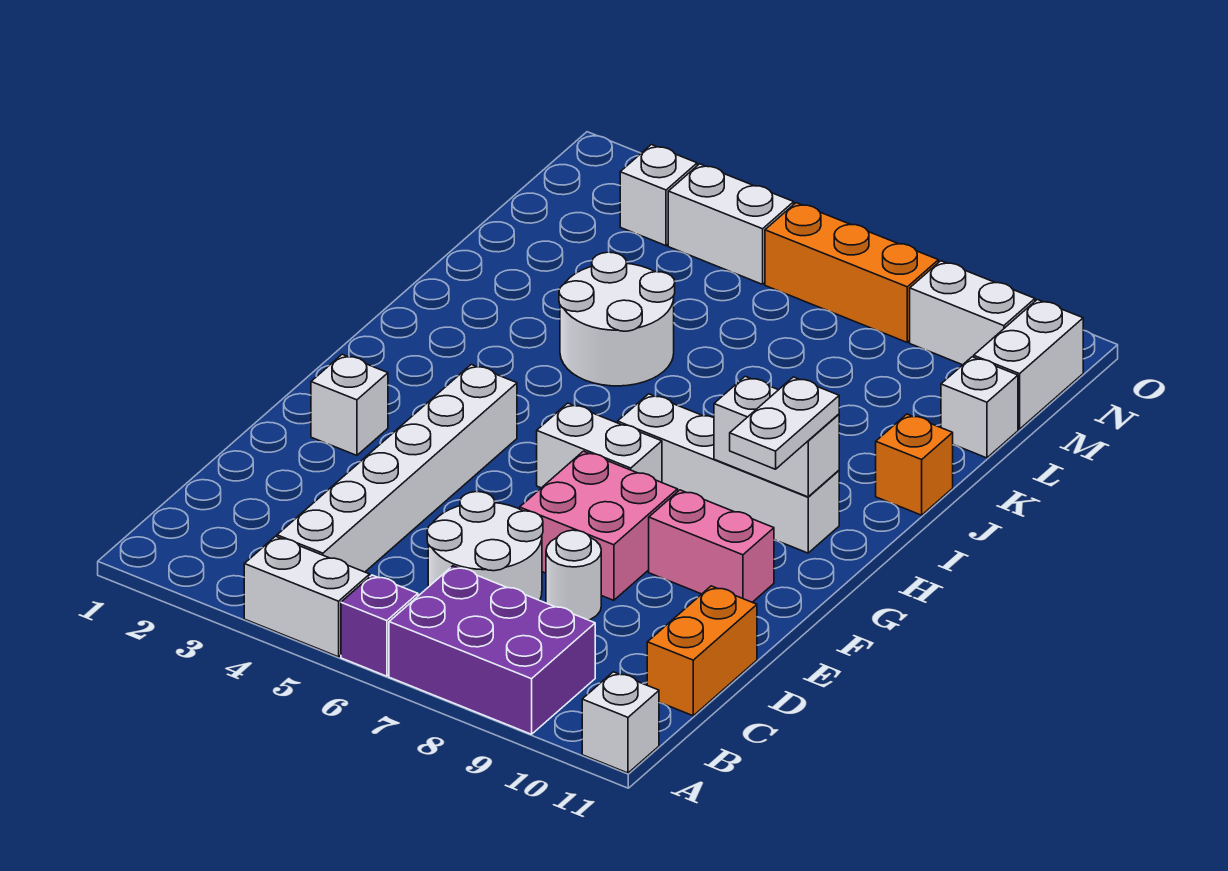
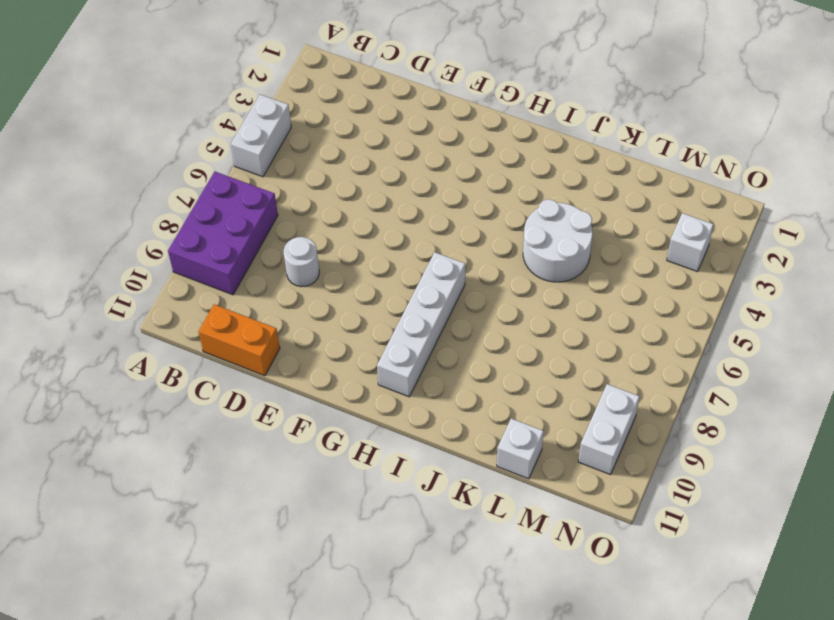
none -> purple 1x1 brick [341,575,418,676]
none -> white 1x1 brick [582,672,659,773]
none -> white 1x6 brick [277,364,517,572]

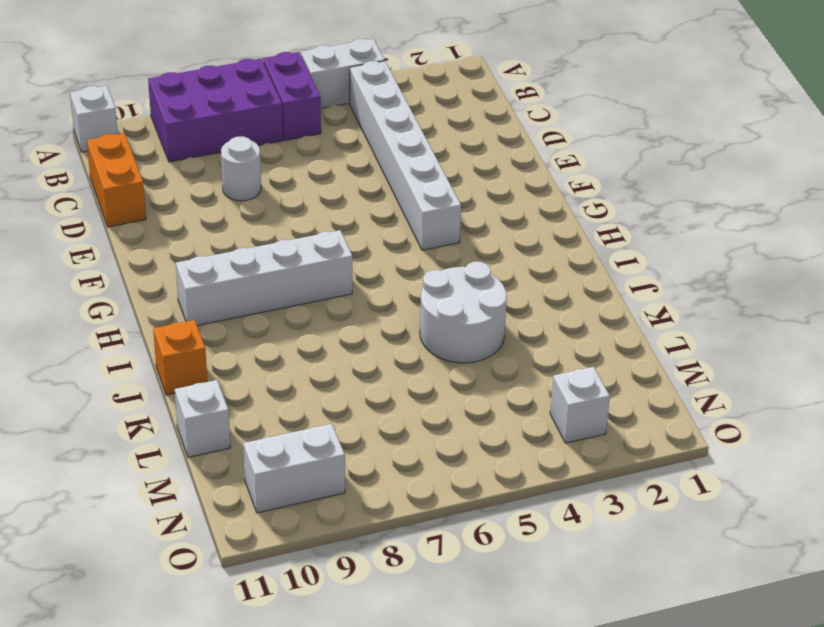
purple 1x2 brick [263,52,321,140] -> purple 1x1 brick [341,575,418,676]
none -> white 2x2 round brick [427,492,543,601]
none -> pink 2x2 brick [520,451,678,600]
none -> white 1x1 brick [311,354,388,455]

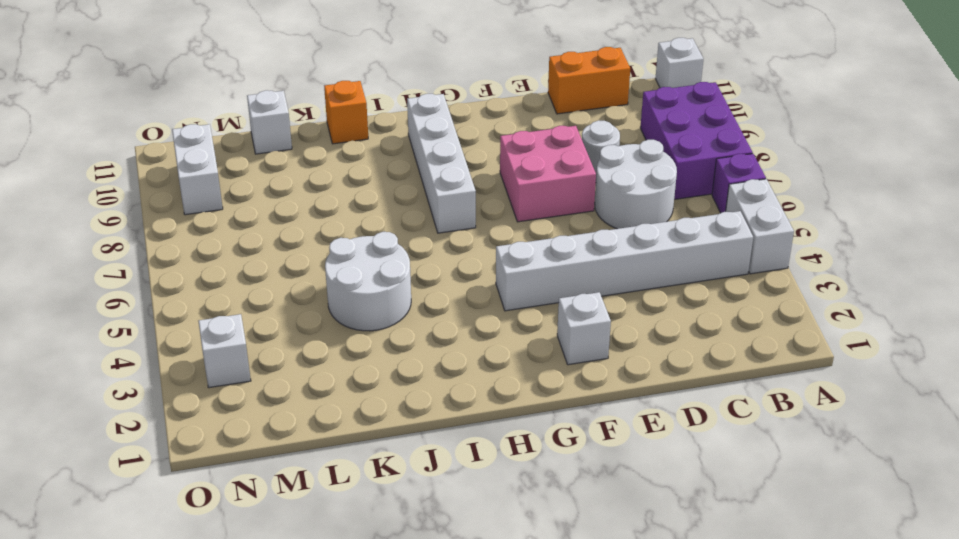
none -> pink 1x2 brick [649,490,774,602]
none -> white 1x2 brick [537,403,662,488]
none -> white 1x2 brick [974,300,1083,429]

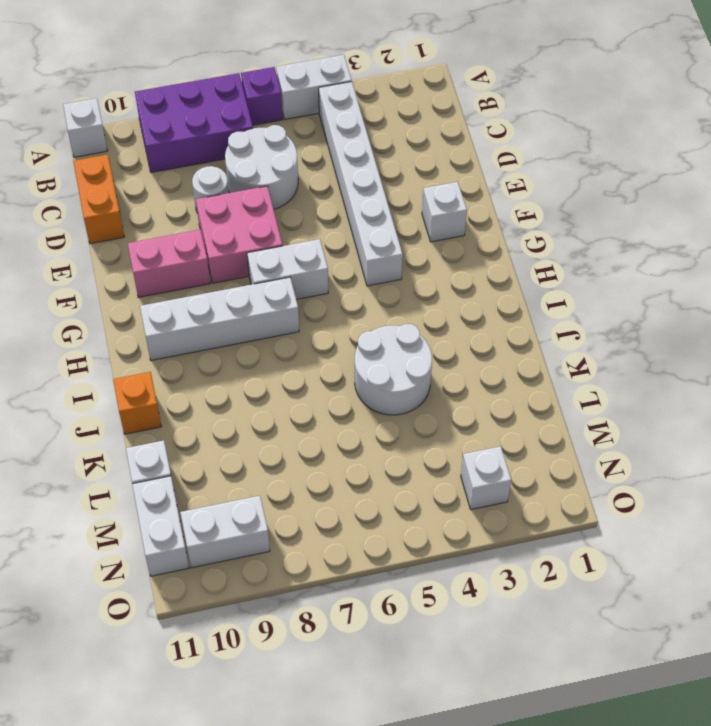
none -> white 1x2 brick [668,164,794,284]
none -> orange 1x3 brick [765,203,938,342]
none -> white 1x2 brick [714,376,839,497]

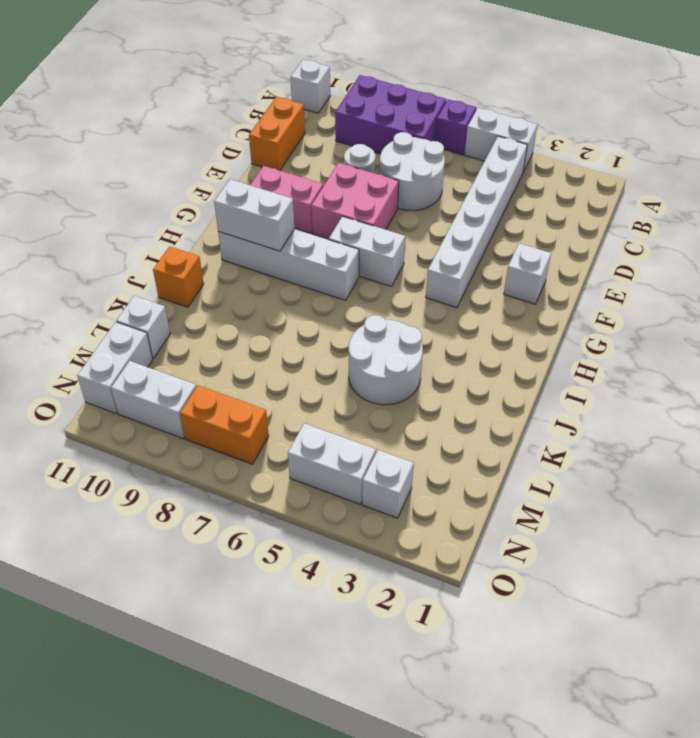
orange 1x2 brick [180,385,269,464] -> orange 1x3 brick [765,203,938,342]
none -> white 1x2 plate [730,377,839,469]

